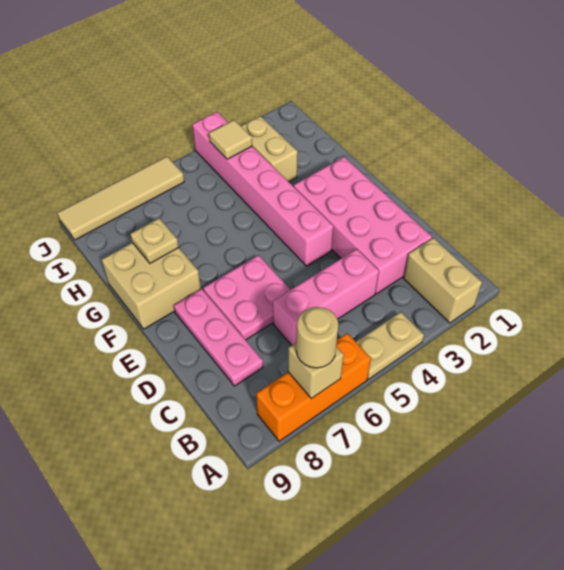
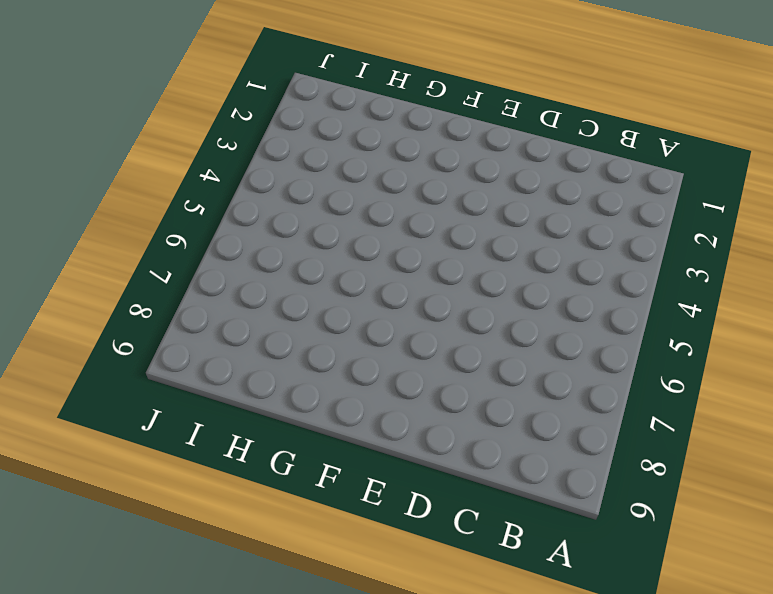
none -> tan 1x2 brick [403,238,482,323]
none -> tan 1x2 plate [356,312,424,379]
none -> orange 1x3 brick [256,333,371,441]

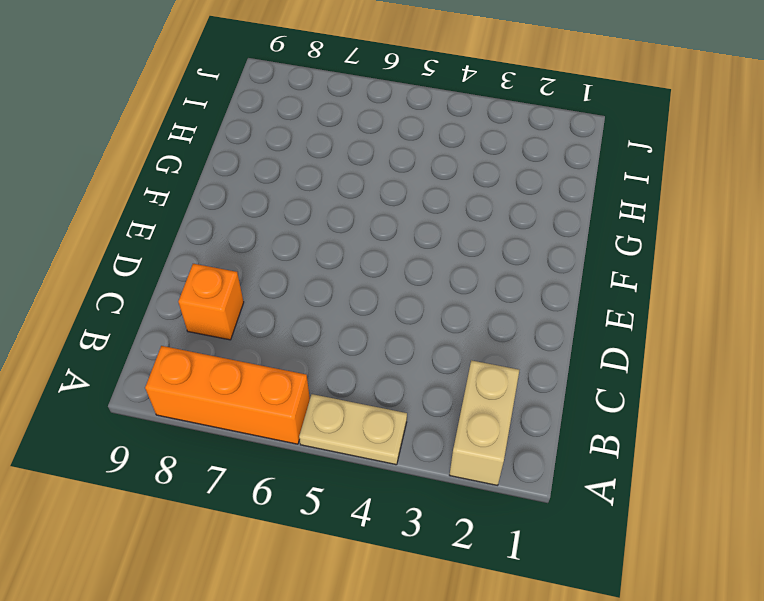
orange 1x1 brick [178,264,244,340] -> pink 1x3 plate [174,289,263,386]
none -> pink 2x4 brick [294,157,432,294]
none -> pink 1x3 brick [273,249,379,345]
none -> pink 2x2 plate [203,255,291,340]

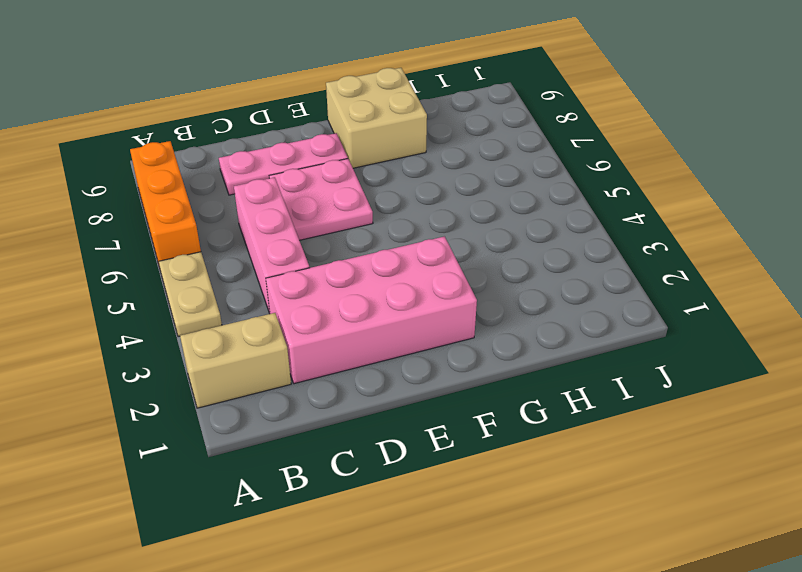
none -> pink 1x6 brick [192,112,333,266]
none -> tan 1x2 brick [241,116,298,182]
none -> tan 1x4 tile [57,157,184,240]

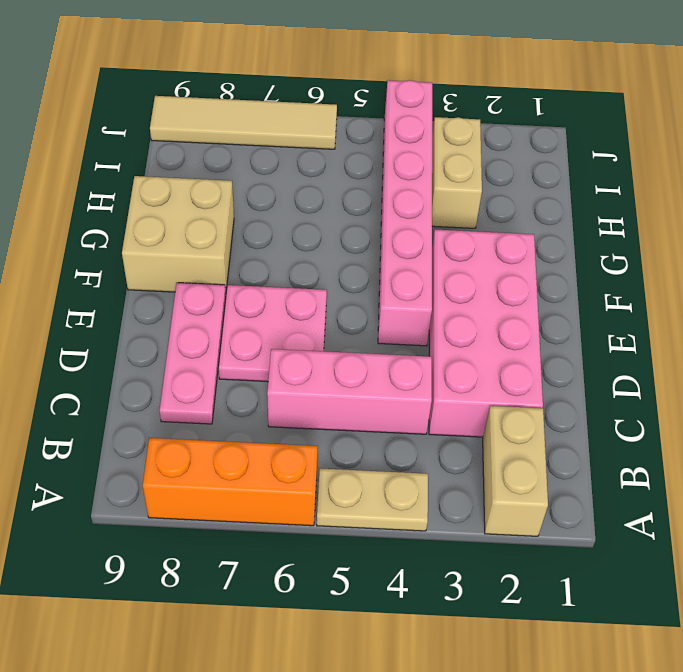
none -> tan 1x1 brick [288,342,344,399]
none -> tan 1x1 plate [130,218,179,263]
none -> tan 1x1 tile [209,120,252,159]

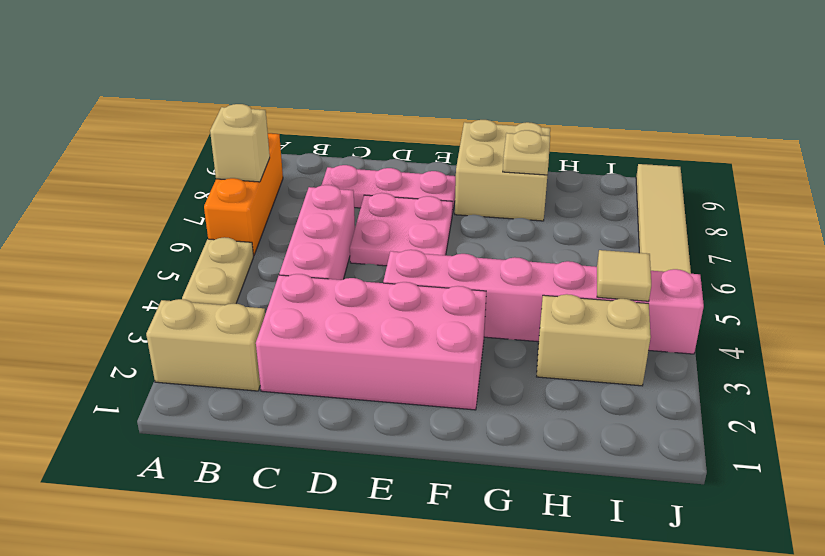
none -> tan 1x1 round brick [296,307,339,368]

